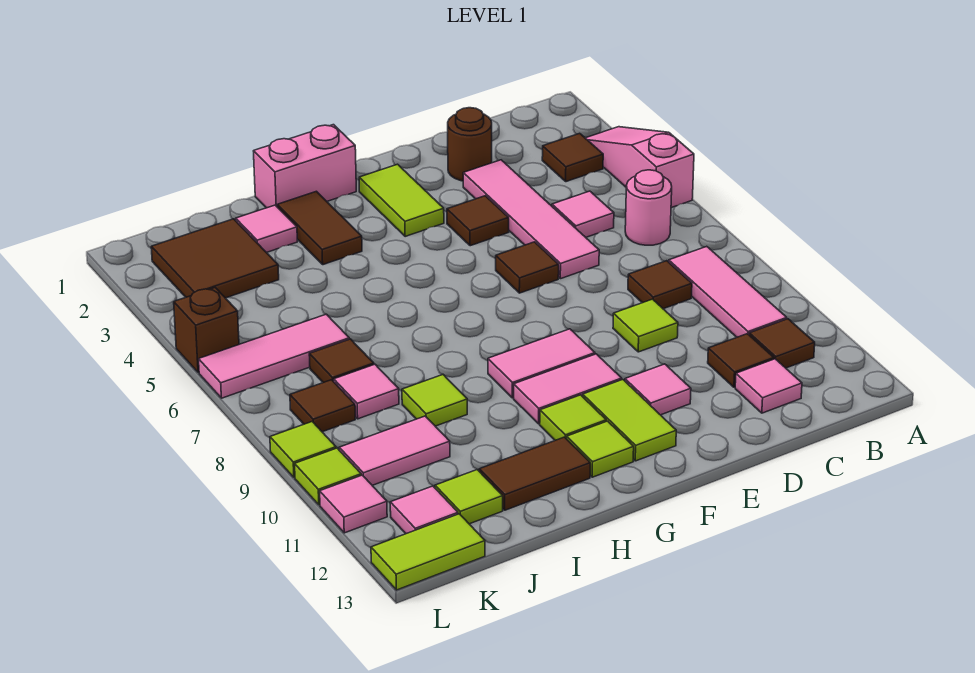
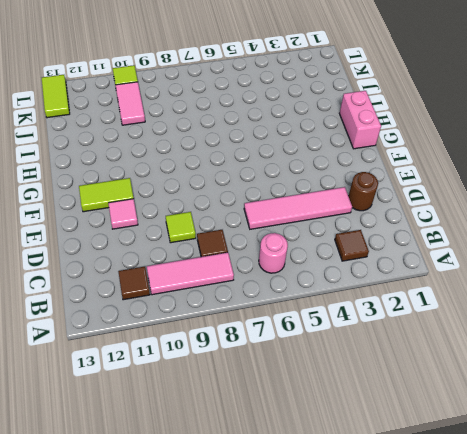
none -> pink 1x3 slope [586,127,694,208]
none -> pink 1x1 tile [552,191,614,237]
none -> brown 1x1 tile [708,334,774,387]
none -> pink 1x1 tile [735,359,802,413]

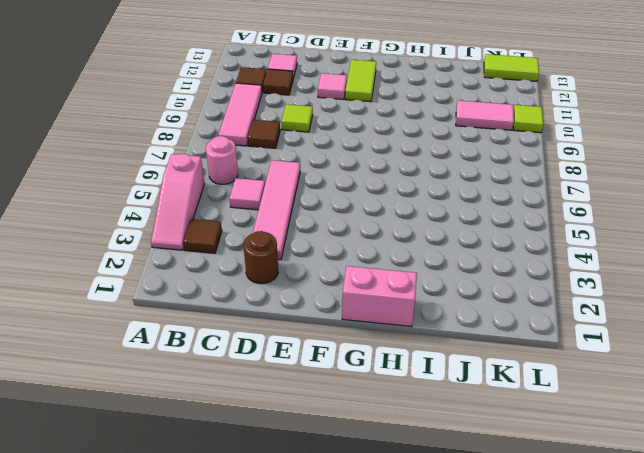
none -> brown 1x1 tile [447,196,509,246]
none -> brown 1x1 tile [496,242,559,293]
none -> lime 1x2 tile [359,164,444,237]
none -> pink 1x2 tile [488,329,595,398]

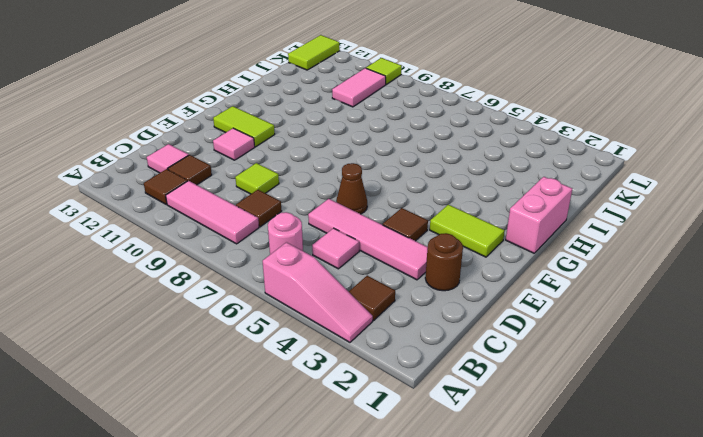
brown 1x1 cone [336,163,367,214] -> brown 1x1 tile [496,242,559,293]
none -> pink 1x2 tile [488,329,595,398]
none -> pink 1x2 tile [514,354,622,424]
none -> lime 1x1 tile [540,395,606,440]
none -> lime 1x1 tile [567,421,634,477]

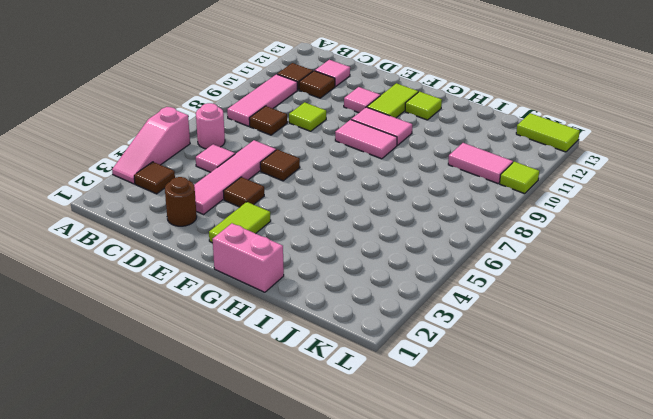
none -> lime 1x1 tile [540,395,606,440]
none -> brown 1x2 tile [277,191,362,265]
none -> brown 1x2 tile [479,437,590,510]
none -> pink 1x1 tile [236,205,297,253]

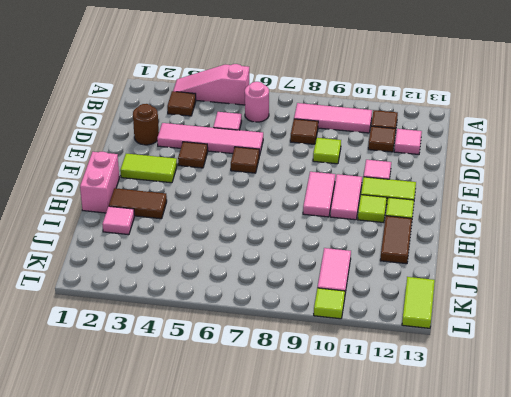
none -> lime 1x1 tile [402,375,467,426]
none -> brown 2x2 tile [151,219,279,298]
none -> pink 1x3 tile [199,314,349,398]
none -> brown 1x1 tile [309,339,374,383]

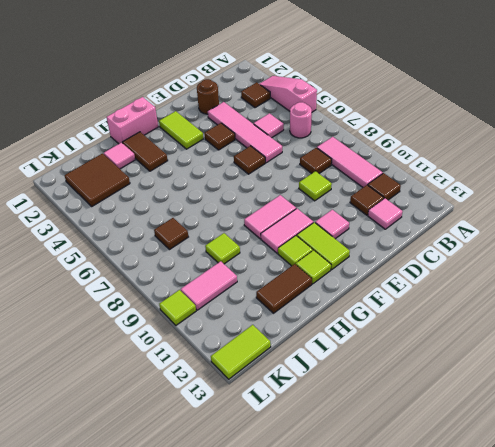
none -> pink 1x3 tile [199,314,349,398]
none -> pink 1x1 tile [334,364,399,419]
none -> lime 1x1 tile [435,470,503,524]
none -> brown 1x1 tile [290,380,355,432]

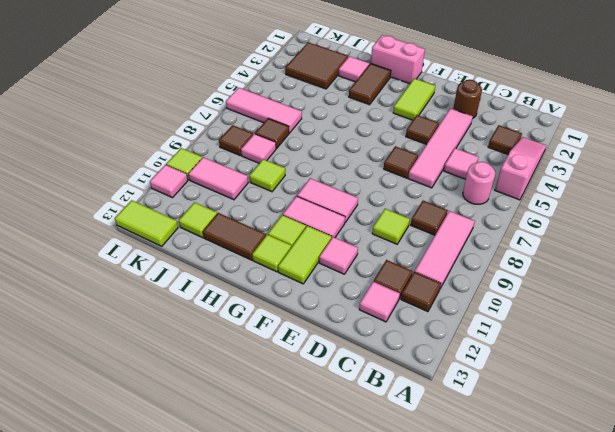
none -> pink 1x1 tile [390,486,458,534]
none -> brown 1x1 brick [174,288,239,373]
none -> lime 1x1 tile [270,422,336,478]

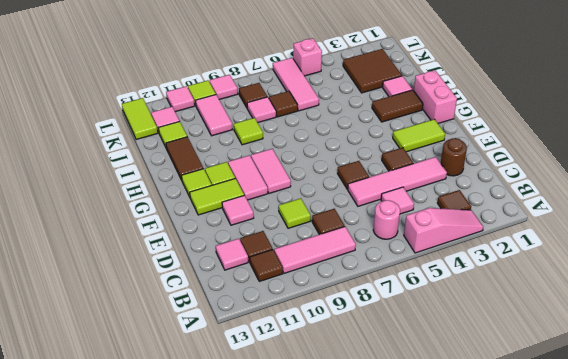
pink 1x1 brick [293,38,322,76] -> brown 1x1 brick [174,288,239,373]
pink 1x1 tile [210,75,238,99] -> lime 1x1 tile [270,422,336,478]

